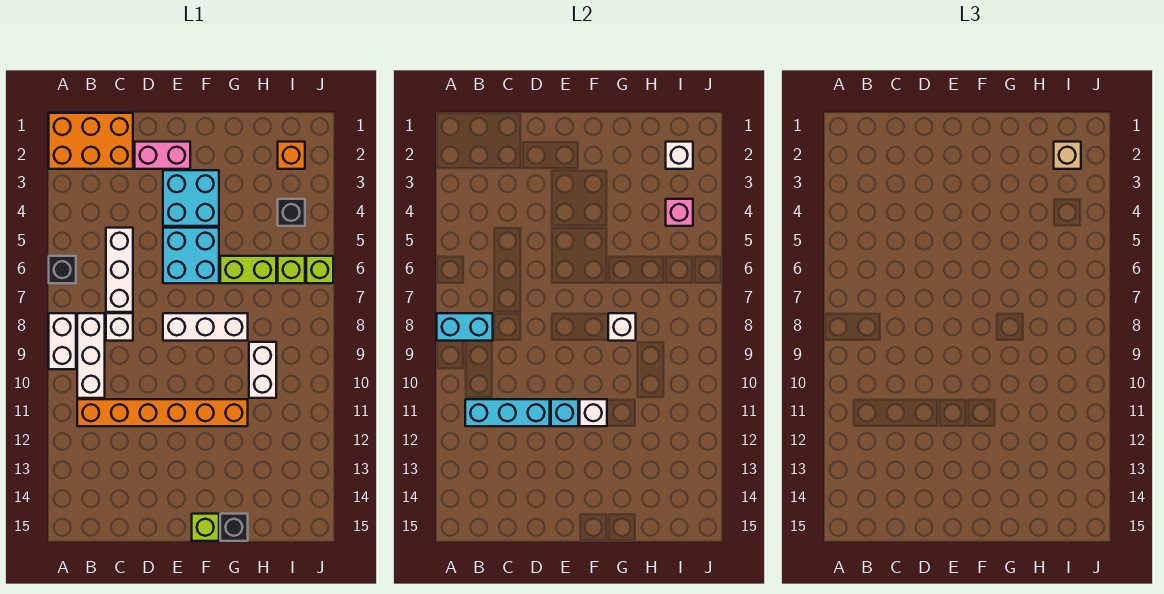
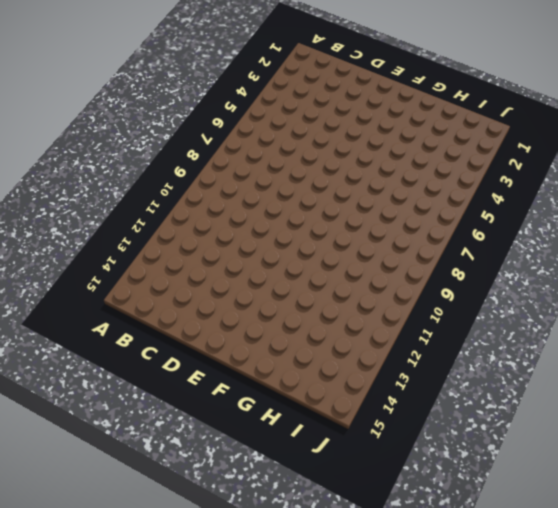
none -> orange 2x3 brick [49,113,133,169]
none -> black 1x1 brick [49,256,76,283]
none -> white 1x2 brick [49,313,76,369]

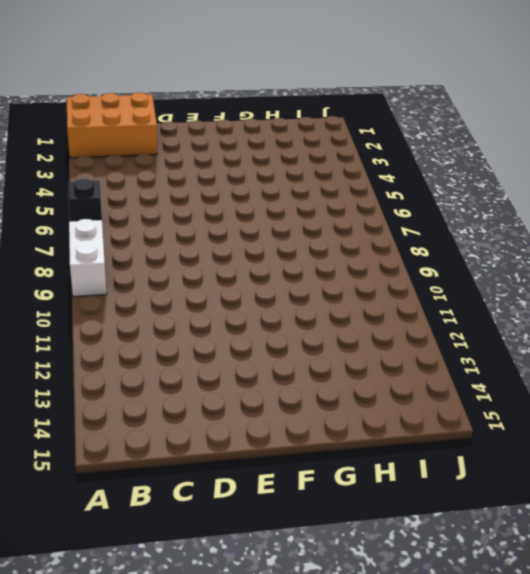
none -> white 1x3 brick [77,313,105,398]
none -> orange 1x6 brick [77,399,248,426]
none -> white 1x3 brick [106,228,133,312]

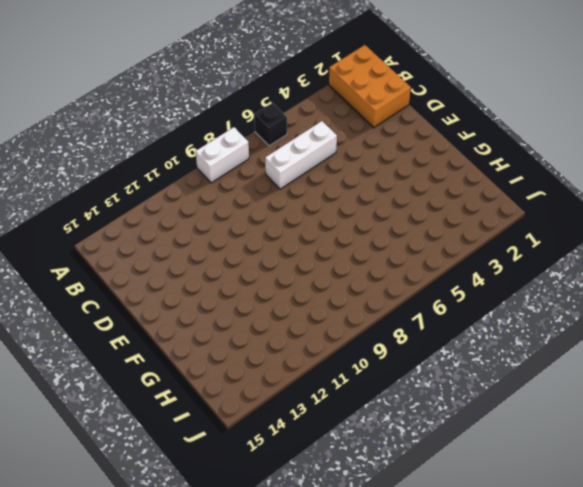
none -> white 1x3 brick [77,313,105,398]
none -> orange 1x6 brick [77,399,248,426]
none -> white 1x1 brick [106,313,133,341]

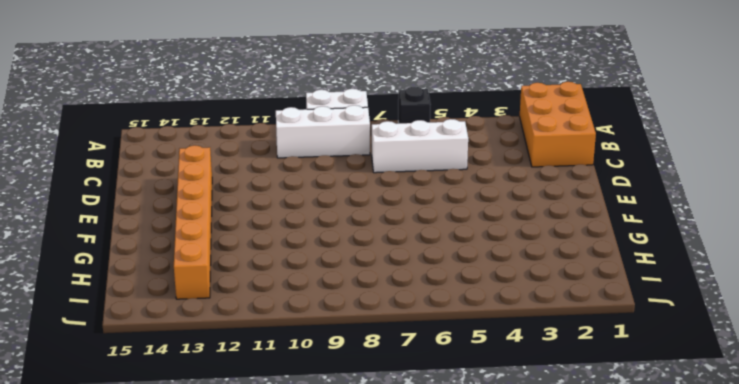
orange 1x6 brick [174,145,212,299] -> orange 1x6 brick moved to [77,399,248,426]
none -> white 1x1 brick [106,313,133,341]
none -> pink 1x2 brick [135,142,190,169]
none -> cyan 2x2 brick [163,170,219,226]

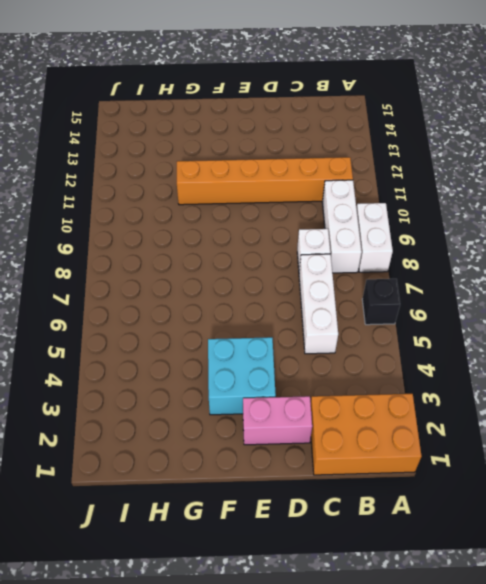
none -> cyan 2x2 brick [163,228,219,283]
none -> white 1x3 brick [163,313,248,341]
none -> lime 1x1 brick [192,514,219,541]

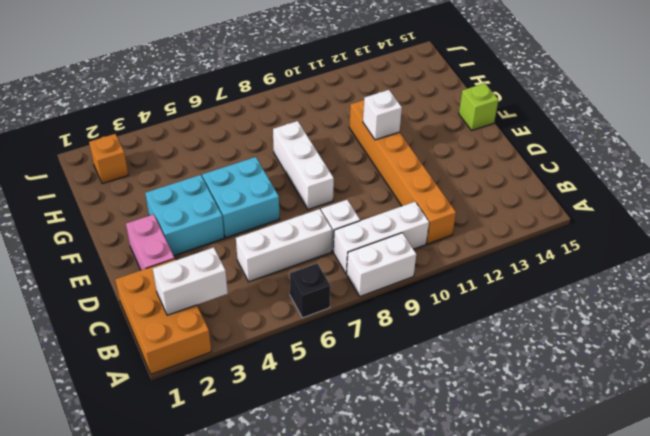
white 1x2 brick [153,247,228,315] -> white 1x2 brick moved to [249,342,276,398]
none -> lime 1x2 brick [220,256,276,283]
none -> black 1x1 brick [220,514,248,541]
none -> black 1x1 brick [278,199,305,226]

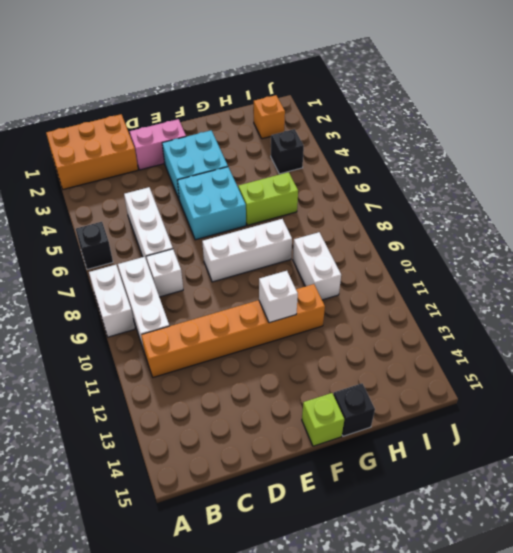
none -> lime 1x1 brick [278,256,305,283]
none -> lime 1x1 brick [306,256,333,283]
none -> cyan 1x2 brick [437,313,493,341]

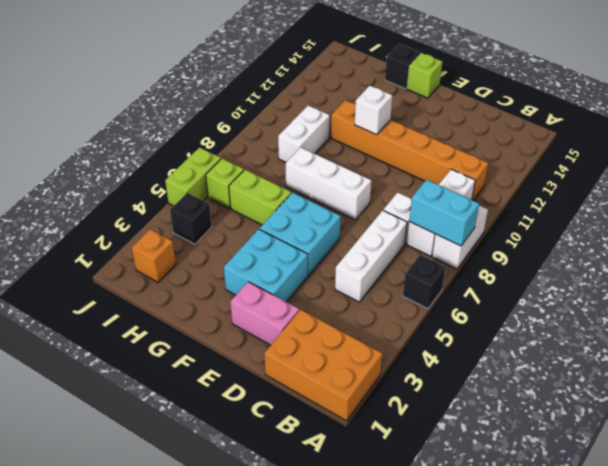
lime 1x2 brick [165,148,221,206] -> lime 1x1 brick [306,256,333,283]
none -> cyan 1x3 brick [465,399,550,426]
none -> cyan 1x1 brick [551,399,578,426]
none -> white 1x1 brick [608,313,636,341]

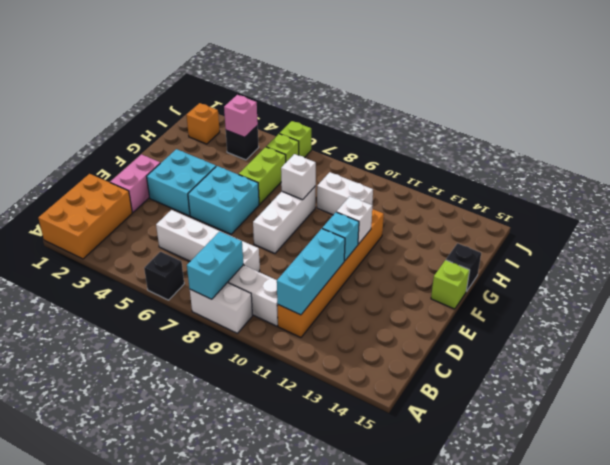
none -> white 1x1 brick [666,142,693,169]
none -> tan 1x1 brick [1054,142,1081,169]

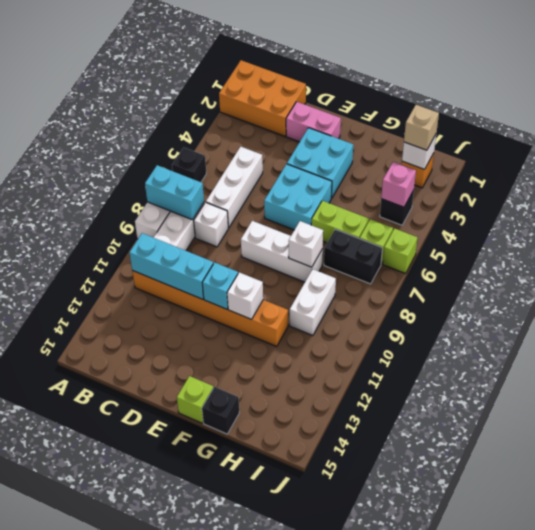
black 1x2 brick [324,229,382,284] -> none

